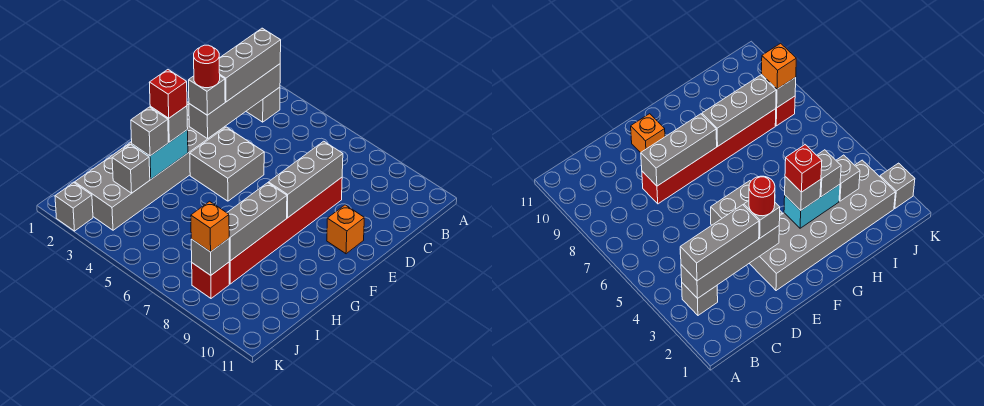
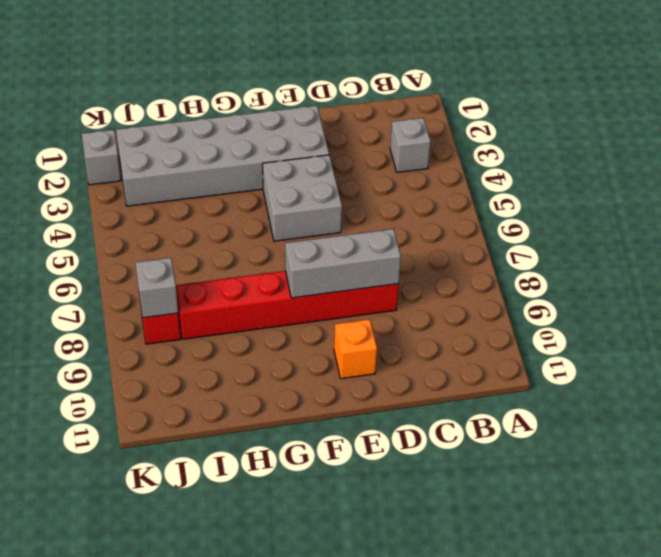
none -> grey 1x4 brick [189,64,280,139]
none -> cyan 1x2 brick [132,130,188,179]
none -> grey 1x3 brick [227,183,287,261]

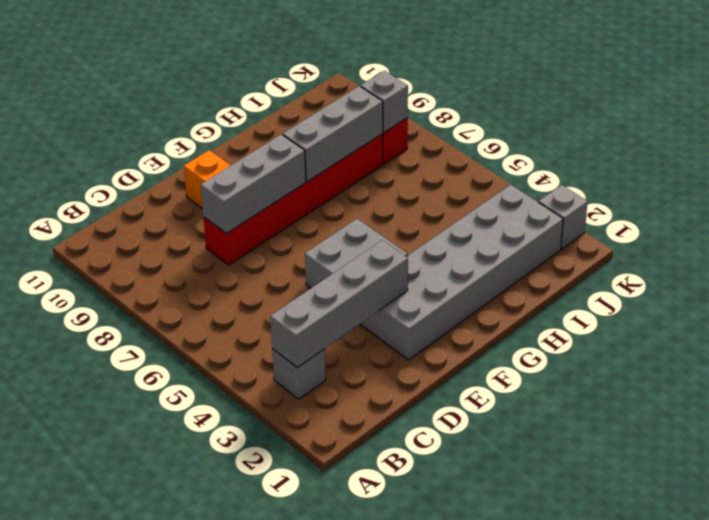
none -> cyan 1x2 brick [132,130,188,179]
none -> grey 1x1 brick [112,145,150,193]
none -> grey 1x3 brick [219,28,281,102]

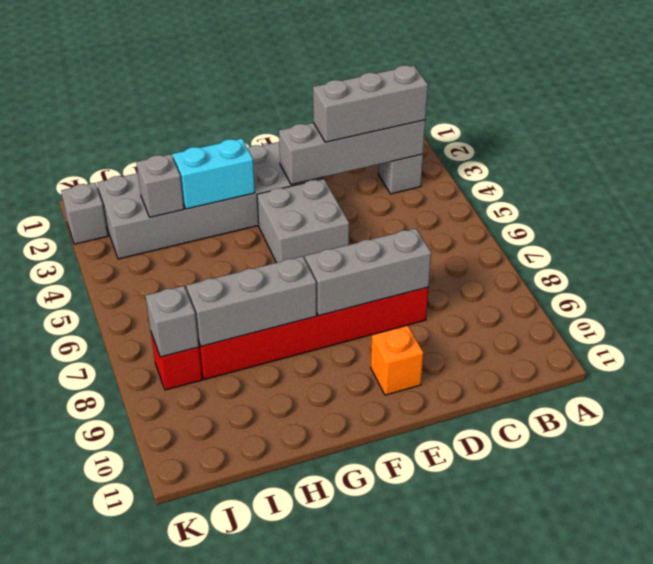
none -> grey 1x1 brick [189,76,225,115]
none -> grey 1x1 brick [150,106,188,142]
none -> grey 1x1 brick [131,107,168,156]

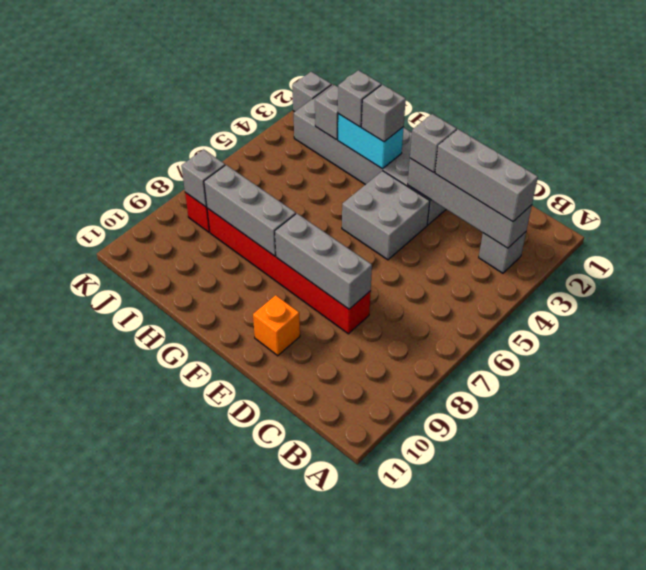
none -> orange 1x1 brick [191,201,229,252]
none -> red 1x1 round brick [194,45,220,88]
none -> red 1x1 brick [149,70,187,118]

